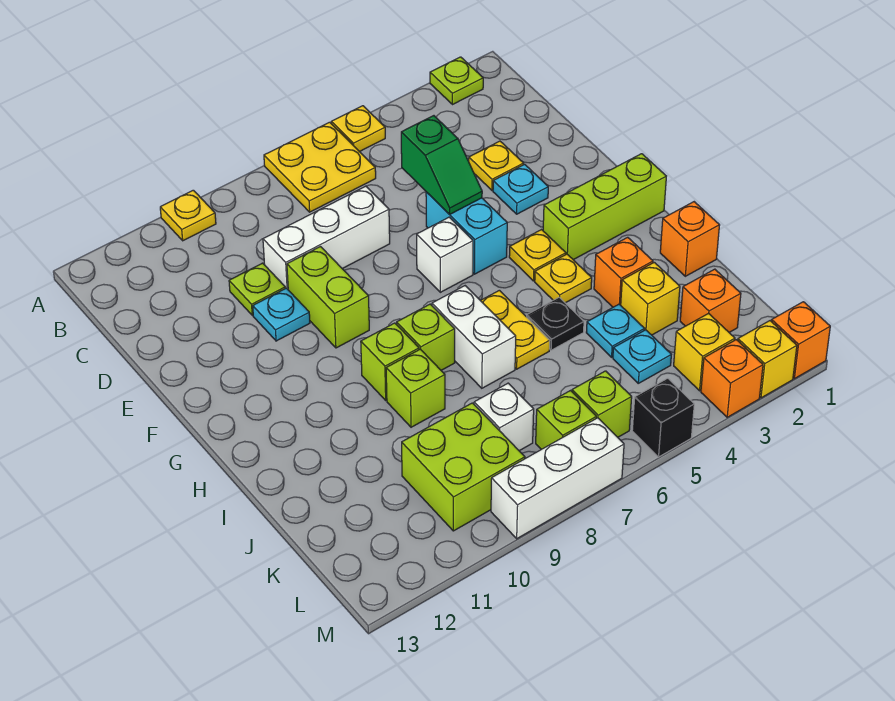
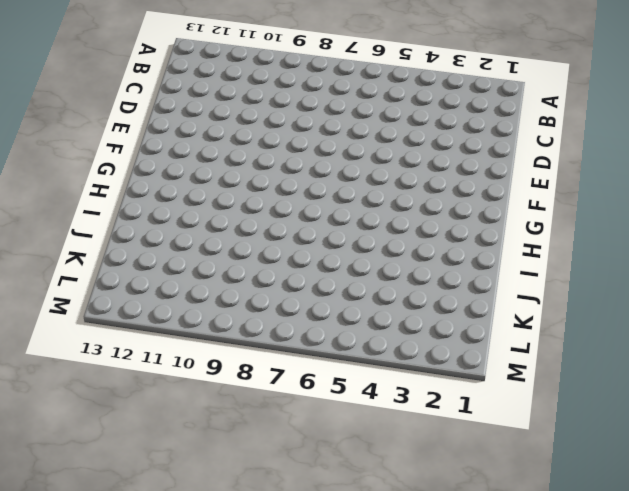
none -> lime 1x1 plate [430,57,483,105]
none -> yellow 1x1 plate [331,106,385,152]
none -> yellow 2x2 plate [264,122,376,212]
none -> yellow 1x1 plate [160,190,216,241]

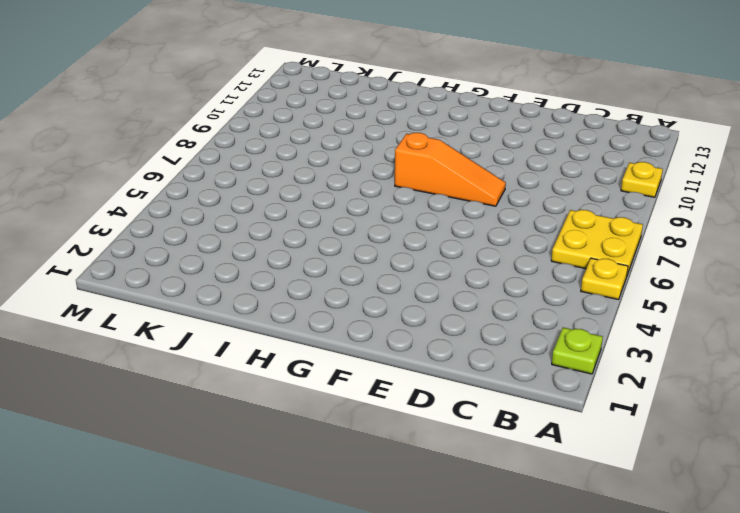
orange 1x3 slope [395,133,506,206] -> none
none -> yellow 1x1 plate [469,141,524,190]
none -> white 1x3 brick [263,186,390,289]
none -> lime 1x1 plate [229,263,285,315]
none -> cyan 1x1 plate [493,164,548,214]

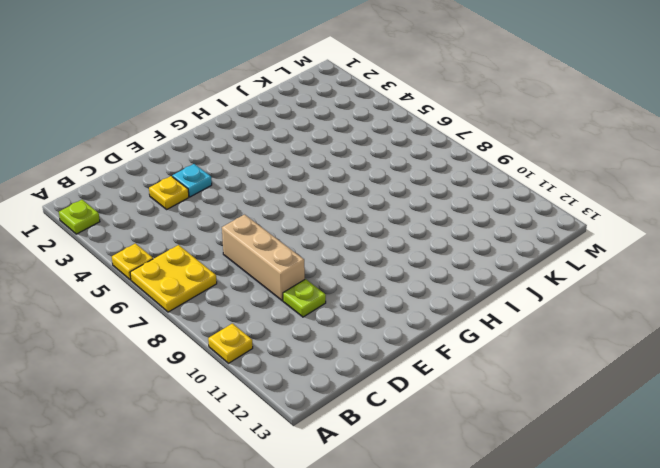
tan 1x3 brick [222,215,305,301] -> white 1x3 brick [263,186,390,289]
none -> cyan 1x2 brick [426,192,507,274]
none -> lime 1x2 brick [287,247,369,348]
none -> cyan 1x1 plate [253,288,310,341]
none -> white 1x1 brick [417,217,473,292]

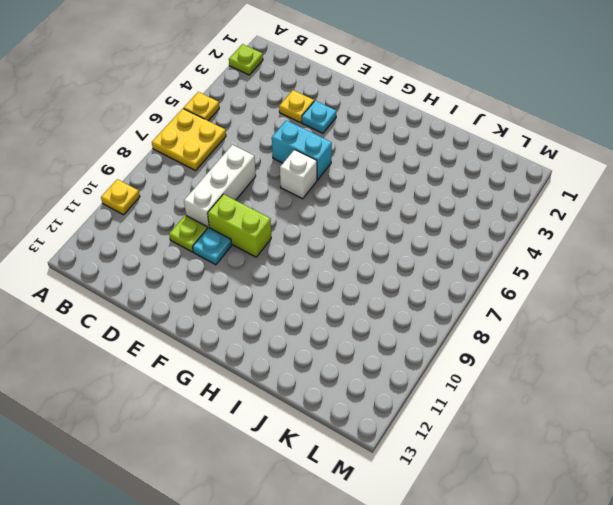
none -> lime 1x3 brick [543,154,666,260]
none -> yellow 1x1 plate [509,230,566,281]
none -> yellow 1x1 plate [535,254,592,303]
none -> yellow 1x2 plate [480,290,550,369]

